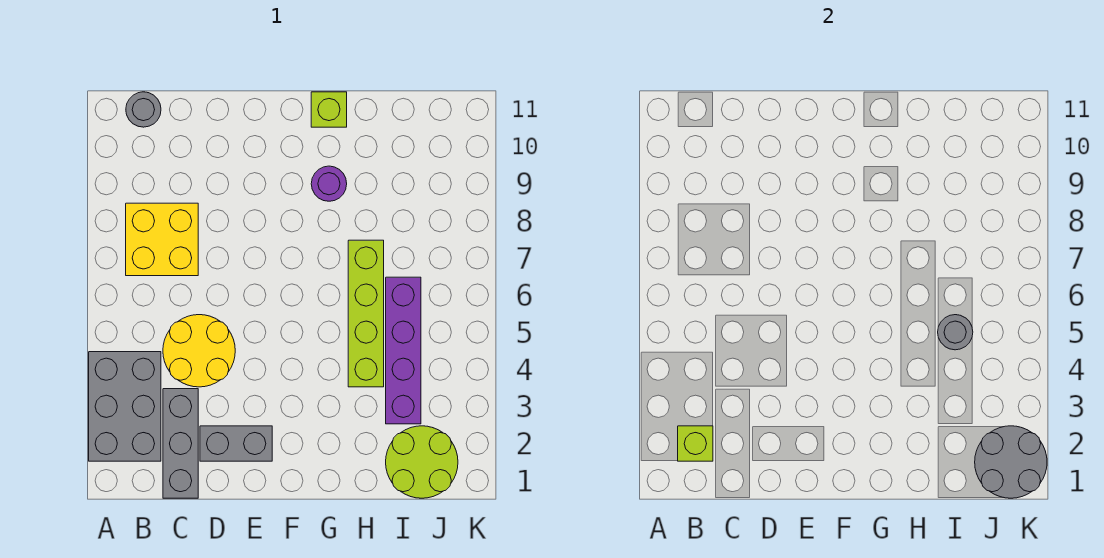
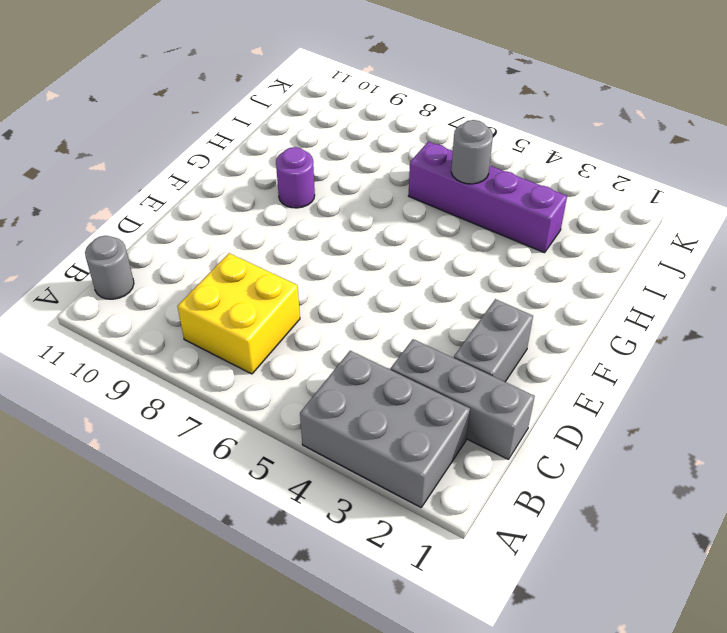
none -> yellow 2x2 round brick [163,315,235,387]
none -> lime 1x1 brick [311,92,347,127]
none -> lime 1x4 brick [348,240,384,387]

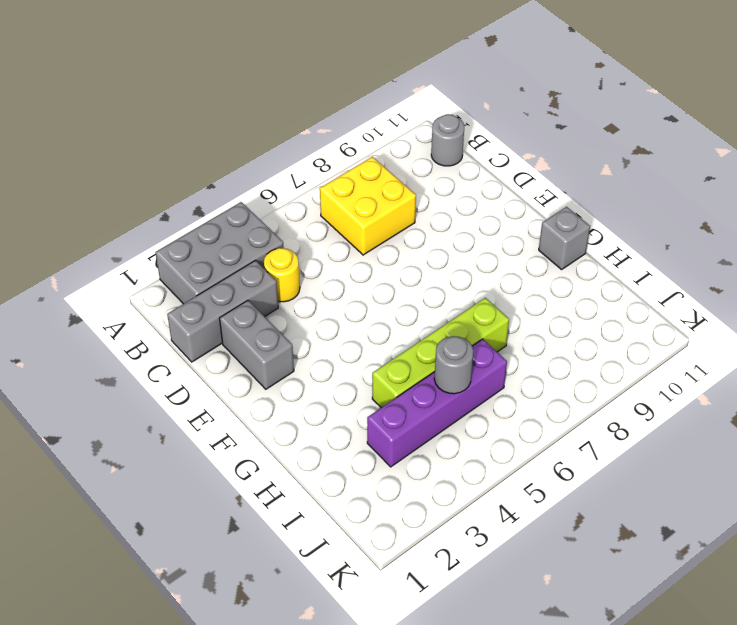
yellow 1x1 round brick [264,248,300,302] -> yellow 2x2 round brick [163,315,235,387]
grey 1x1 brick [539,207,590,269] -> lime 1x1 brick [311,92,347,127]
none -> purple 1x1 round brick [311,166,347,201]
none -> lime 2x2 round brick [386,426,458,498]
none -> lime 1x1 brick [678,426,713,461]

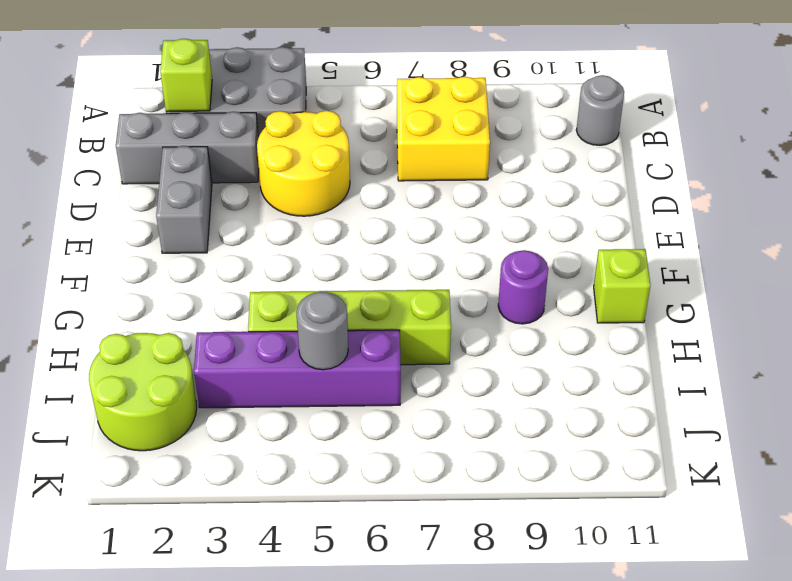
none -> grey 2x2 round brick [975,426,1047,498]

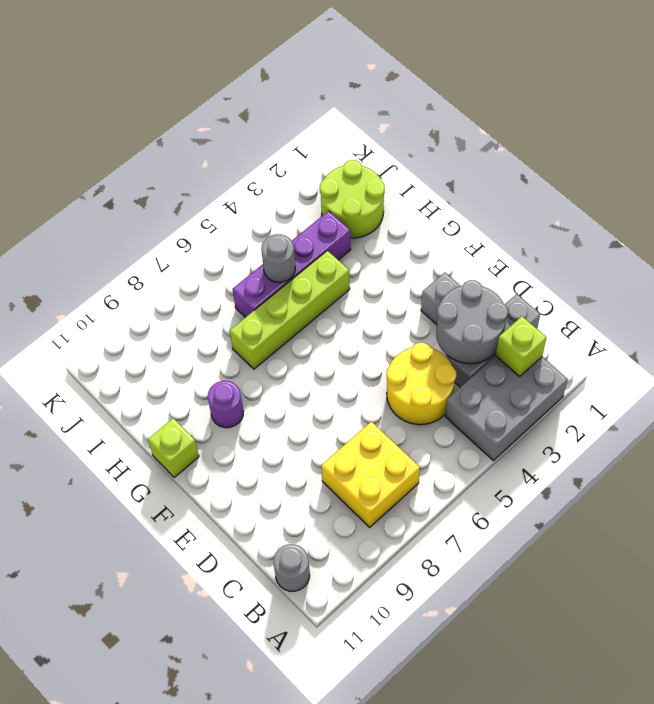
grey 2x2 round brick [436,280,508,364] -> grey 2x2 round brick moved to [975,426,1047,498]

